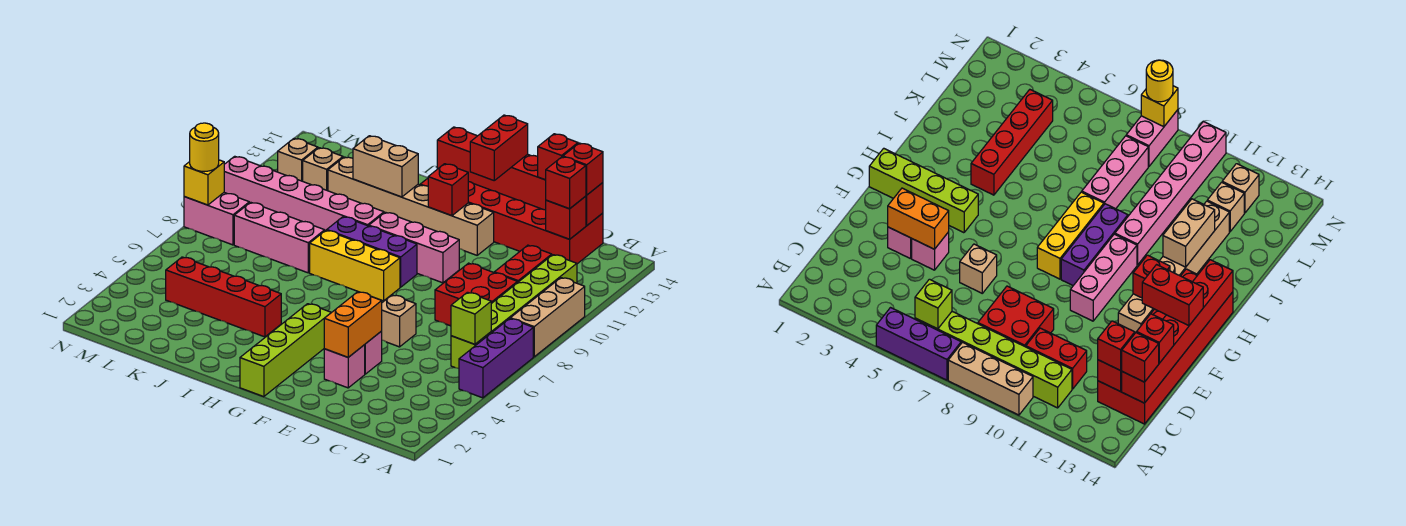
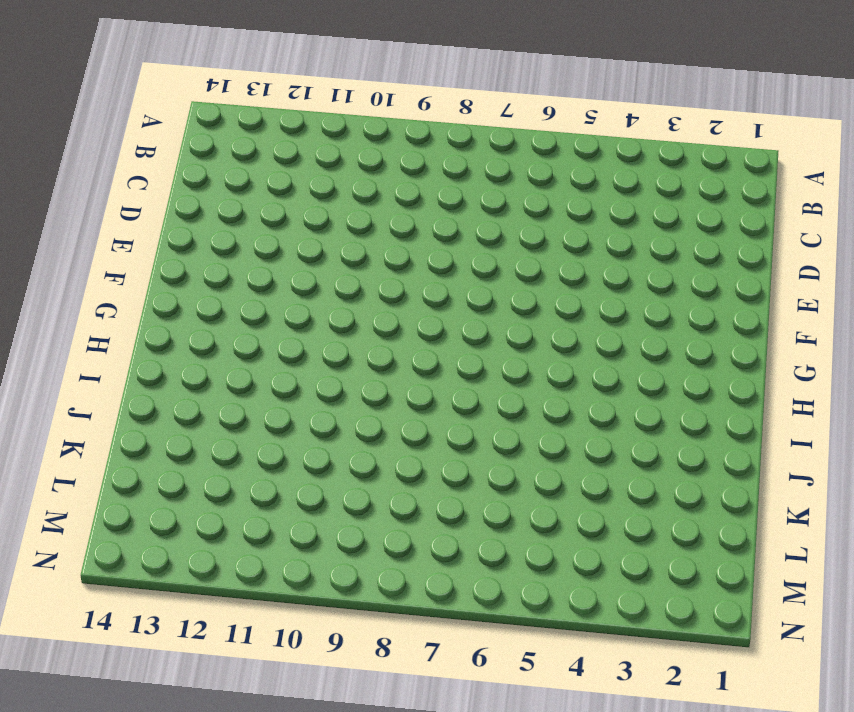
none -> purple 1x3 brick [459,319,533,398]
none -> tan 1x3 brick [510,278,585,357]
none -> lime 1x6 brick [451,255,577,368]
none -> red 2x2 brick [435,263,517,326]

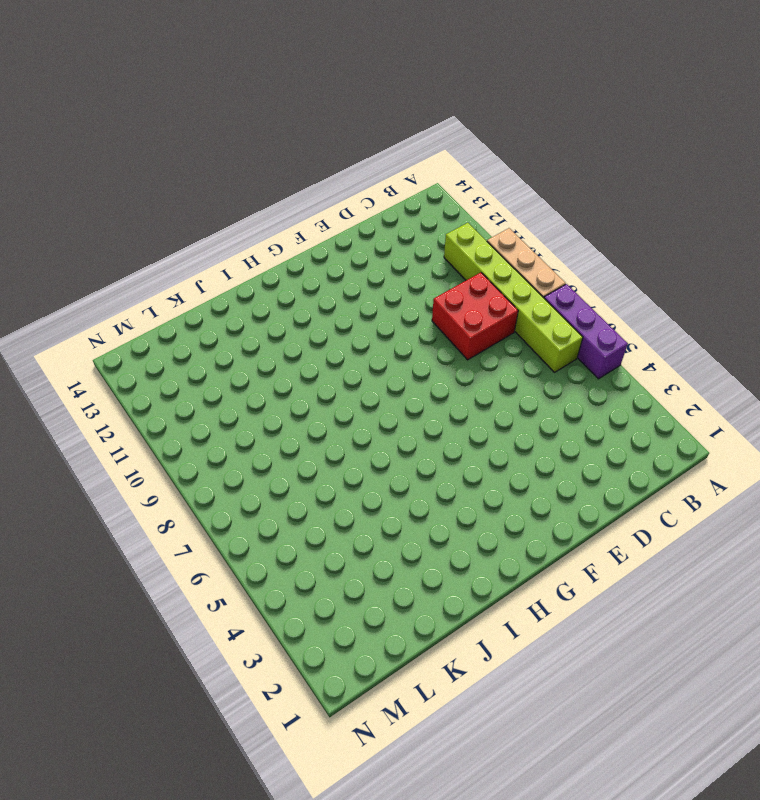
none -> red 1x2 brick [494,245,552,283]
none -> red 2x6 brick [420,178,603,264]
none -> pink 1x1 brick [324,345,365,388]
none -> pink 1x1 brick [365,331,382,374]

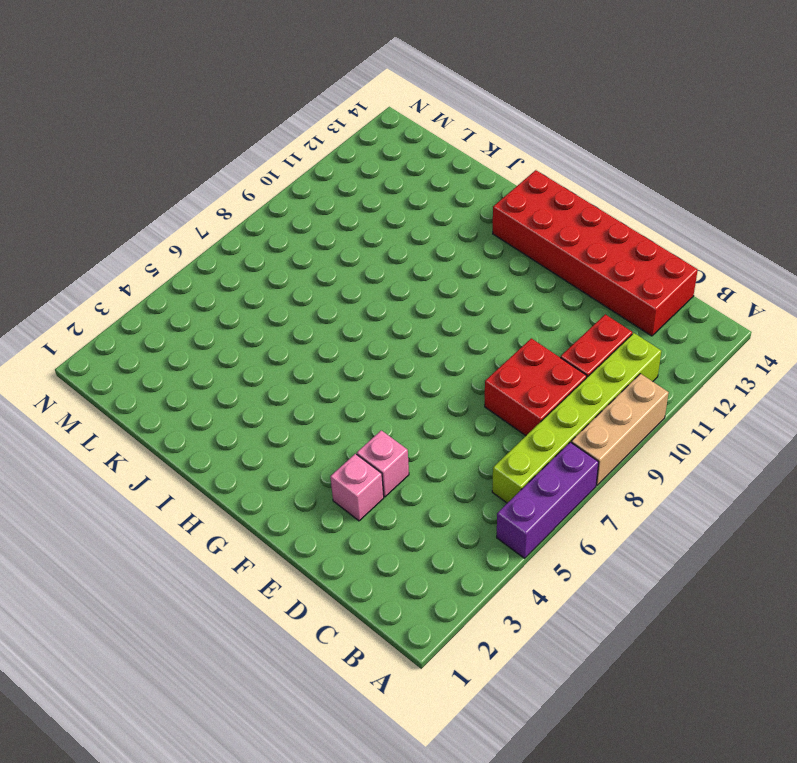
none -> tan 1x1 brick [382,295,416,347]
none -> pink 1x3 brick [369,212,459,283]
none -> tan 1x6 brick [328,157,494,255]
none -> lime 1x4 brick [240,304,331,397]

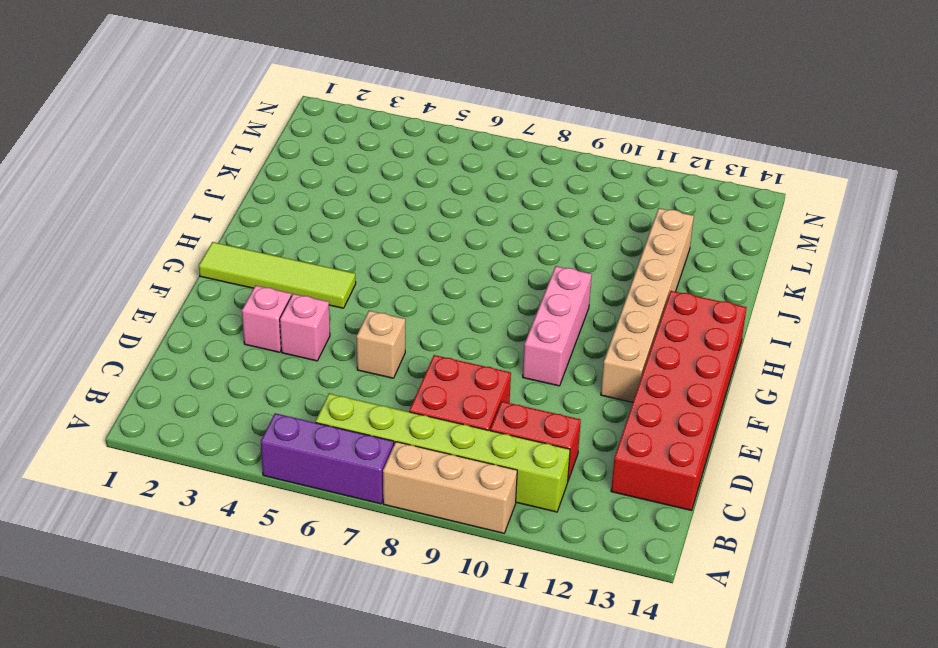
lime 1x4 tile [199,242,356,308] -> lime 1x4 brick [240,304,331,397]
none -> yellow 1x3 brick [310,230,400,301]
none -> purple 1x3 brick [327,217,417,287]
none -> red 1x4 brick [166,257,281,337]
none -> pink 1x6 brick [224,156,384,231]

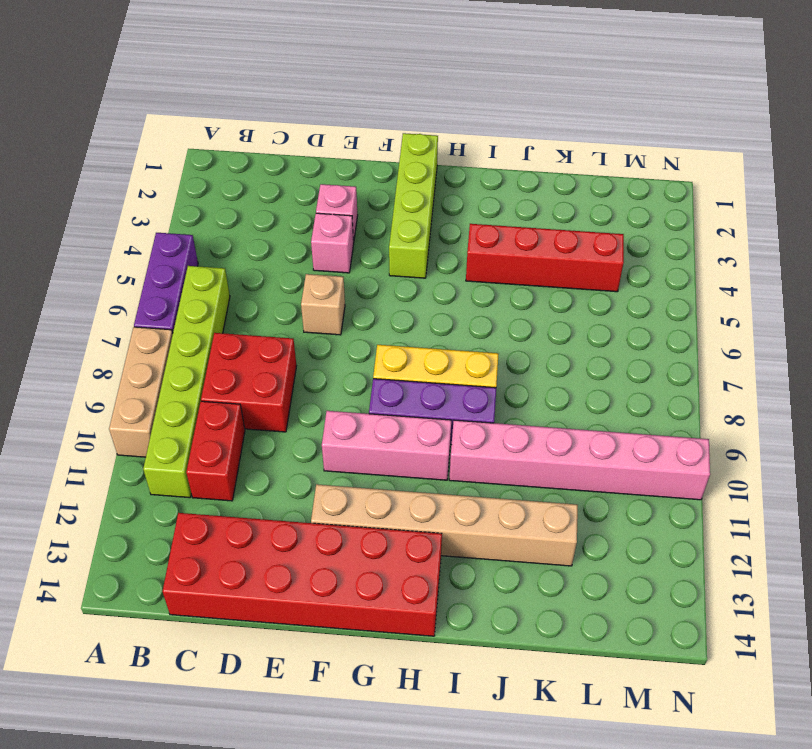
none -> pink 1x3 brick [234,202,325,273]
none -> tan 1x1 brick [303,148,343,191]
none -> pink 1x2 brick [184,193,249,245]
none -> tan 1x1 brick [278,138,318,181]

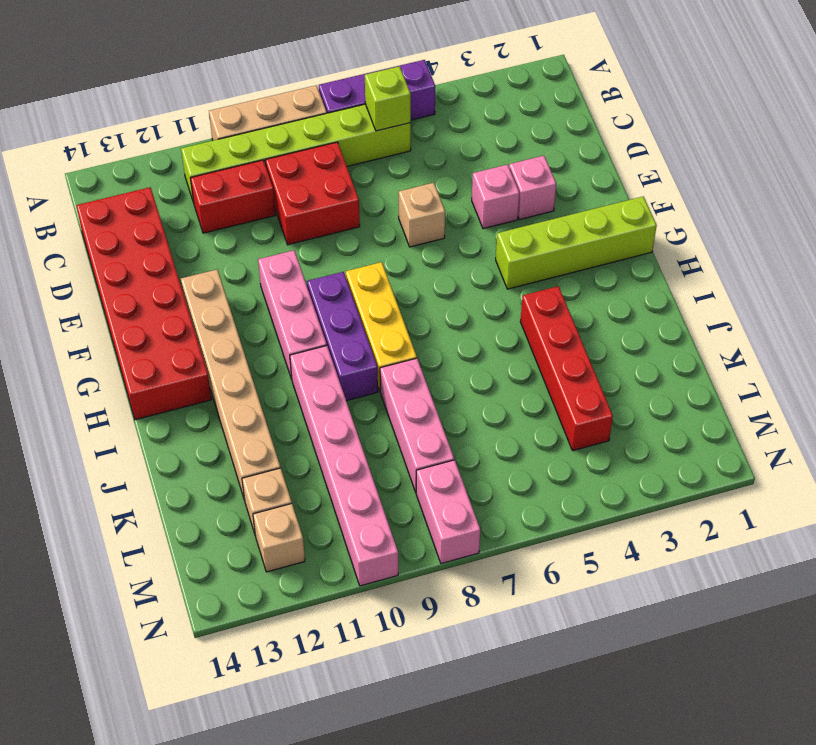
none -> red 1x1 brick [546,196,586,239]
none -> red 1x6 brick [437,127,603,225]
none -> orange 1x2 brick [324,292,382,357]
none -> red 1x1 brick [428,164,468,216]

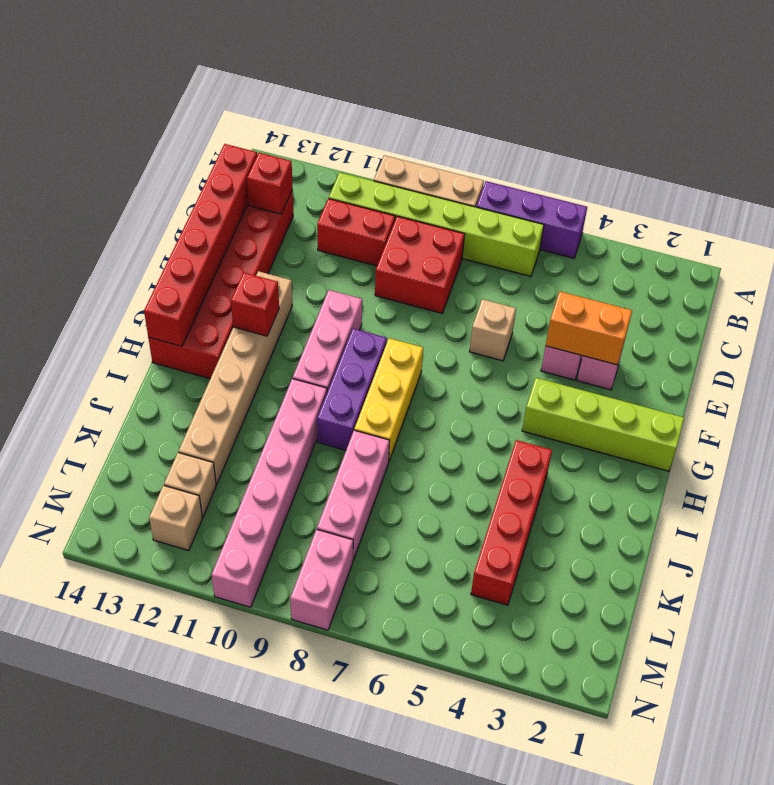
none -> lime 1x1 brick [451,292,491,344]
none -> tan 1x2 brick [353,136,418,197]
none -> yellow 1x1 brick [184,160,224,205]
none -> red 1x1 brick [546,157,586,209]

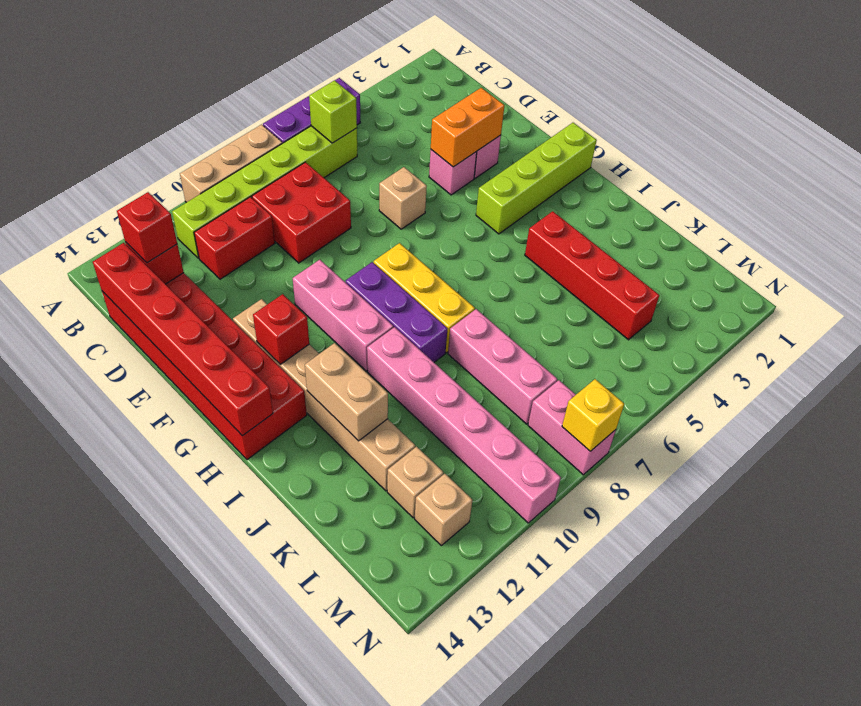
none -> red 1x1 brick [563,143,603,195]
none -> red 1x1 brick [538,134,578,180]
none -> red 1x2 brick [470,115,528,180]
none -> yellow 1x1 round brick [190,123,219,171]

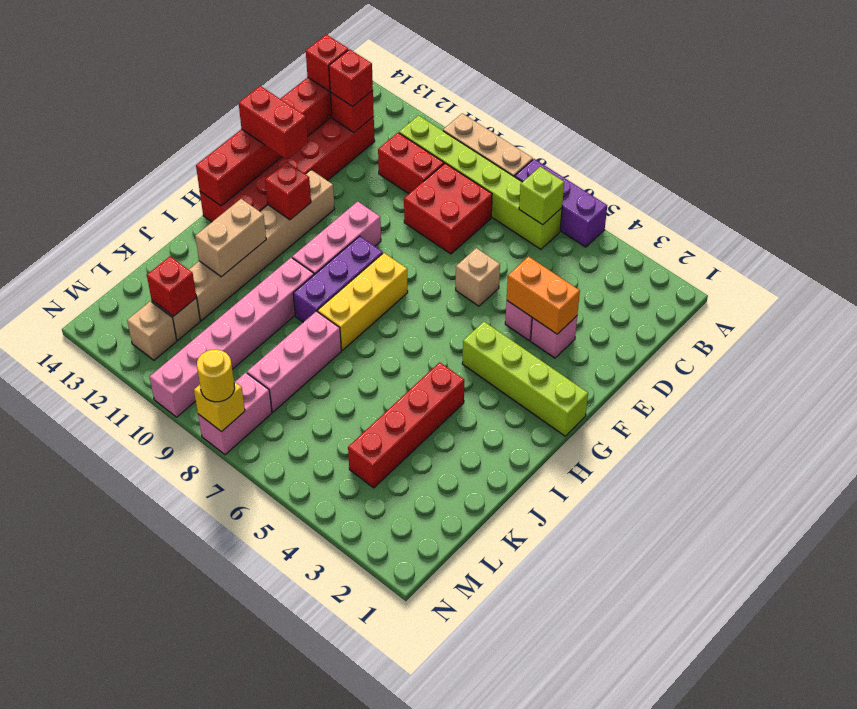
red 1x1 brick [147,256,196,316] -> red 1x1 brick moved to [538,134,578,180]

